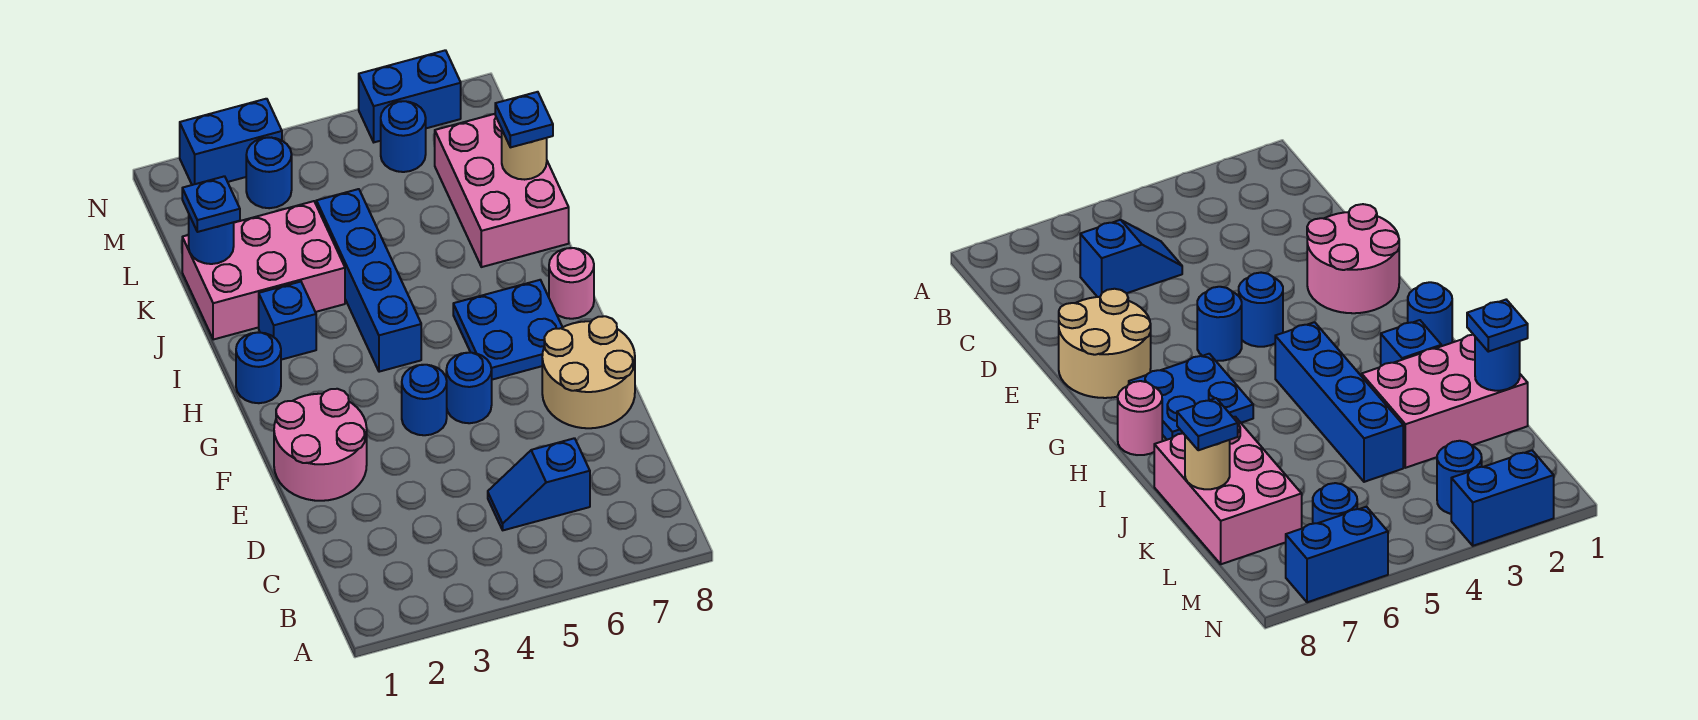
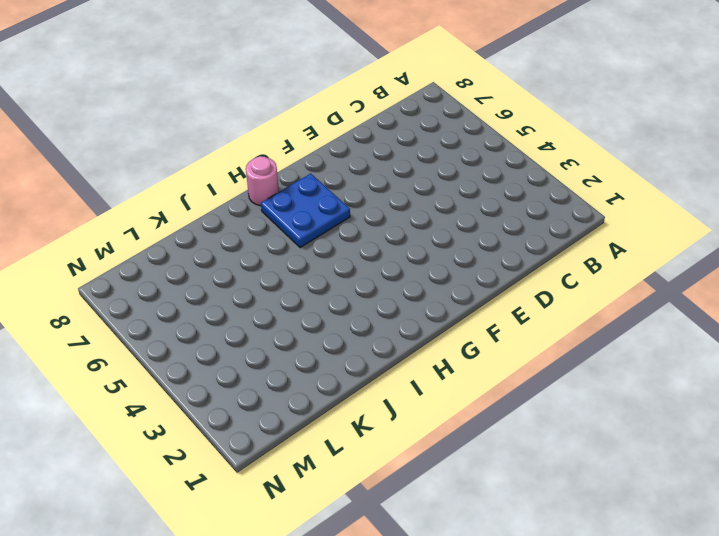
none -> blue 1x2 slope [488,438,590,530]
none -> pink 2x2 round brick [274,389,367,501]
none -> tan 2x2 round brick [542,316,635,428]

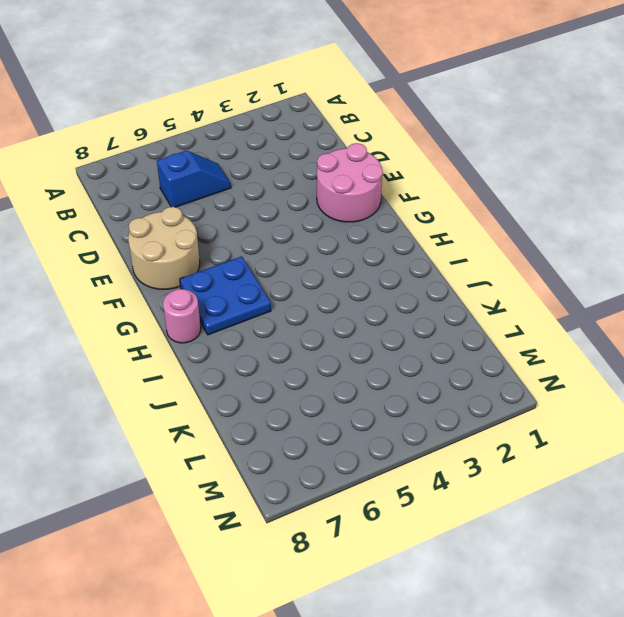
none -> blue 1x1 round brick [402,365,447,435]
none -> blue 1x1 round brick [446,353,492,423]
none -> blue 1x1 round brick [236,333,281,403]

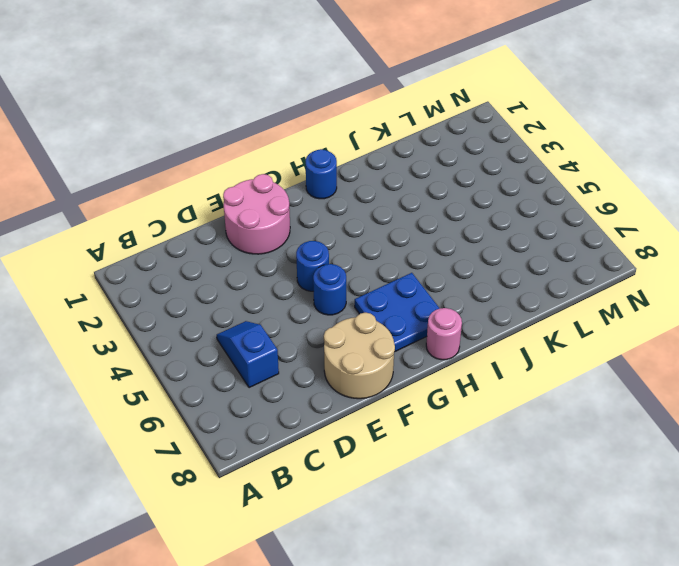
none -> blue 1x4 brick [316,189,421,372]
none -> blue 1x1 brick [259,282,316,360]
none -> pink 2x3 brick [182,201,345,340]

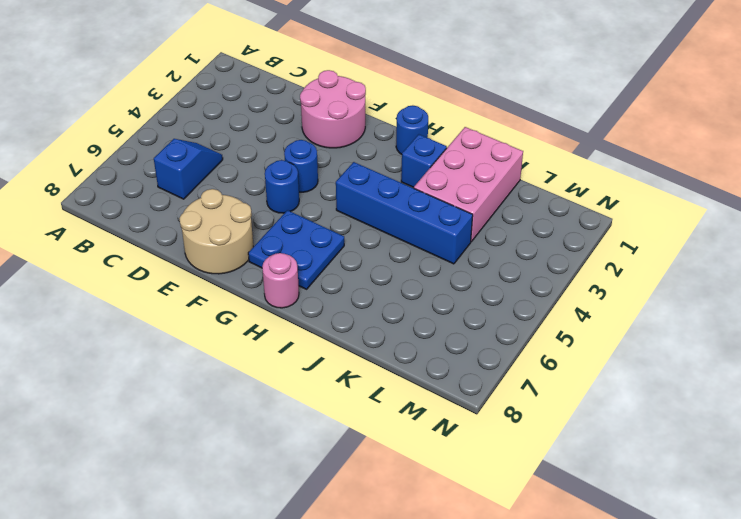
none -> pink 2x3 brick [435,114,569,267]
none -> blue 1x1 round brick [246,137,292,208]
none -> blue 1x1 round brick [381,101,426,172]

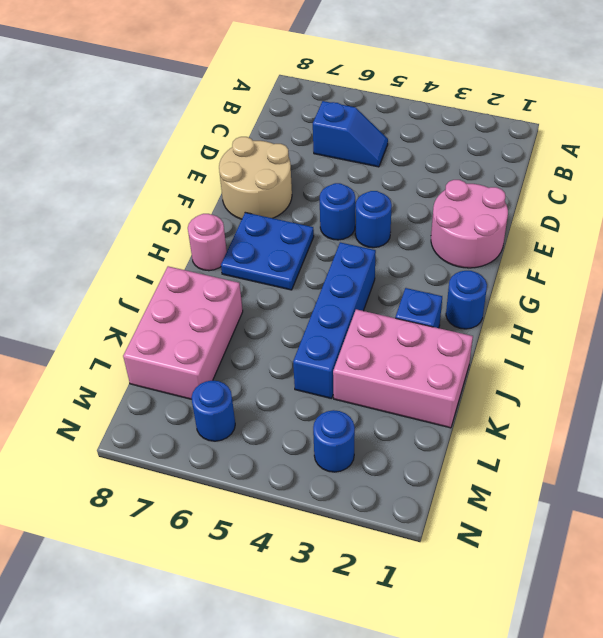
none -> blue 1x2 brick [180,99,282,185]
none -> blue 1x2 brick [359,50,461,142]
none -> blue 1x1 round brick [189,215,234,264]

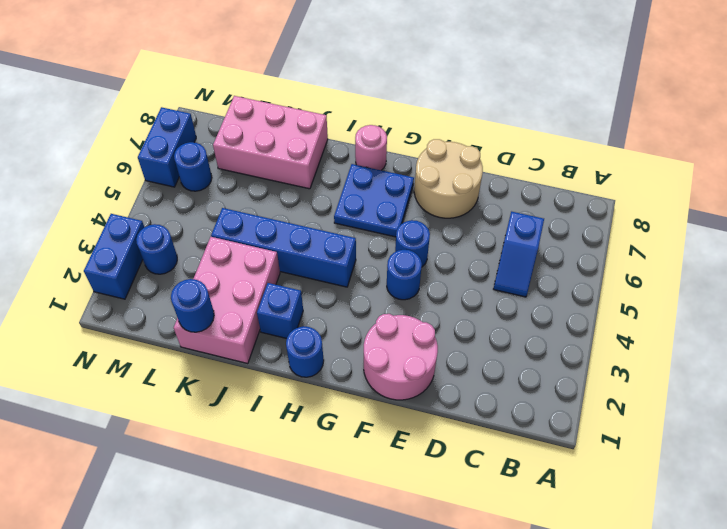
none -> tan 1x1 round brick [502,131,547,180]
none -> blue 1x1 plate [182,176,240,232]
none -> blue 1x1 plate [495,92,553,147]

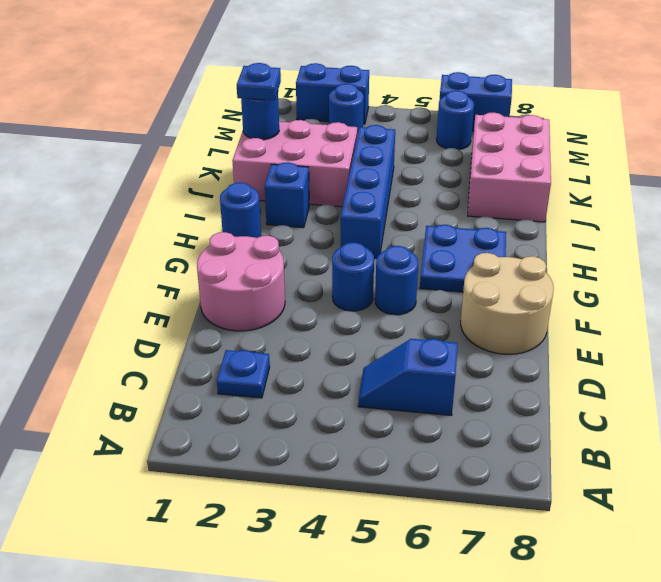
blue 1x1 plate [217,350,270,398] -> blue 1x1 plate moved to [495,92,553,147]
none -> pink 1x1 round brick [549,248,594,319]
none -> tan 1x1 round brick [502,131,547,180]

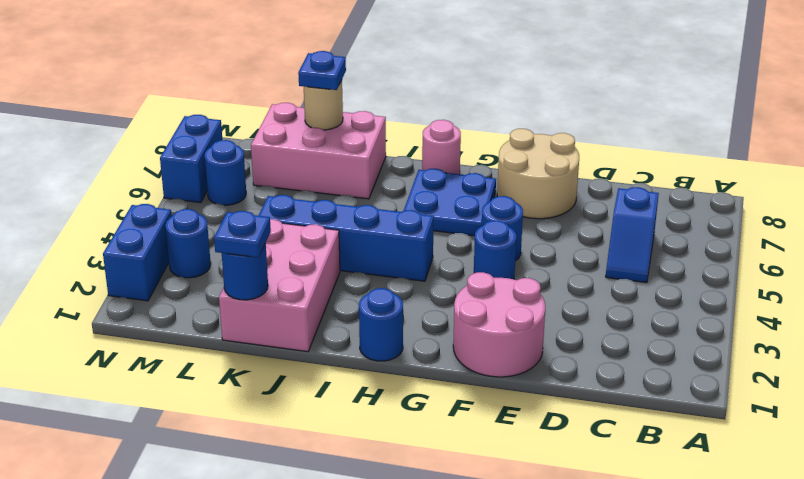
none -> blue 1x1 brick [259,282,316,360]

